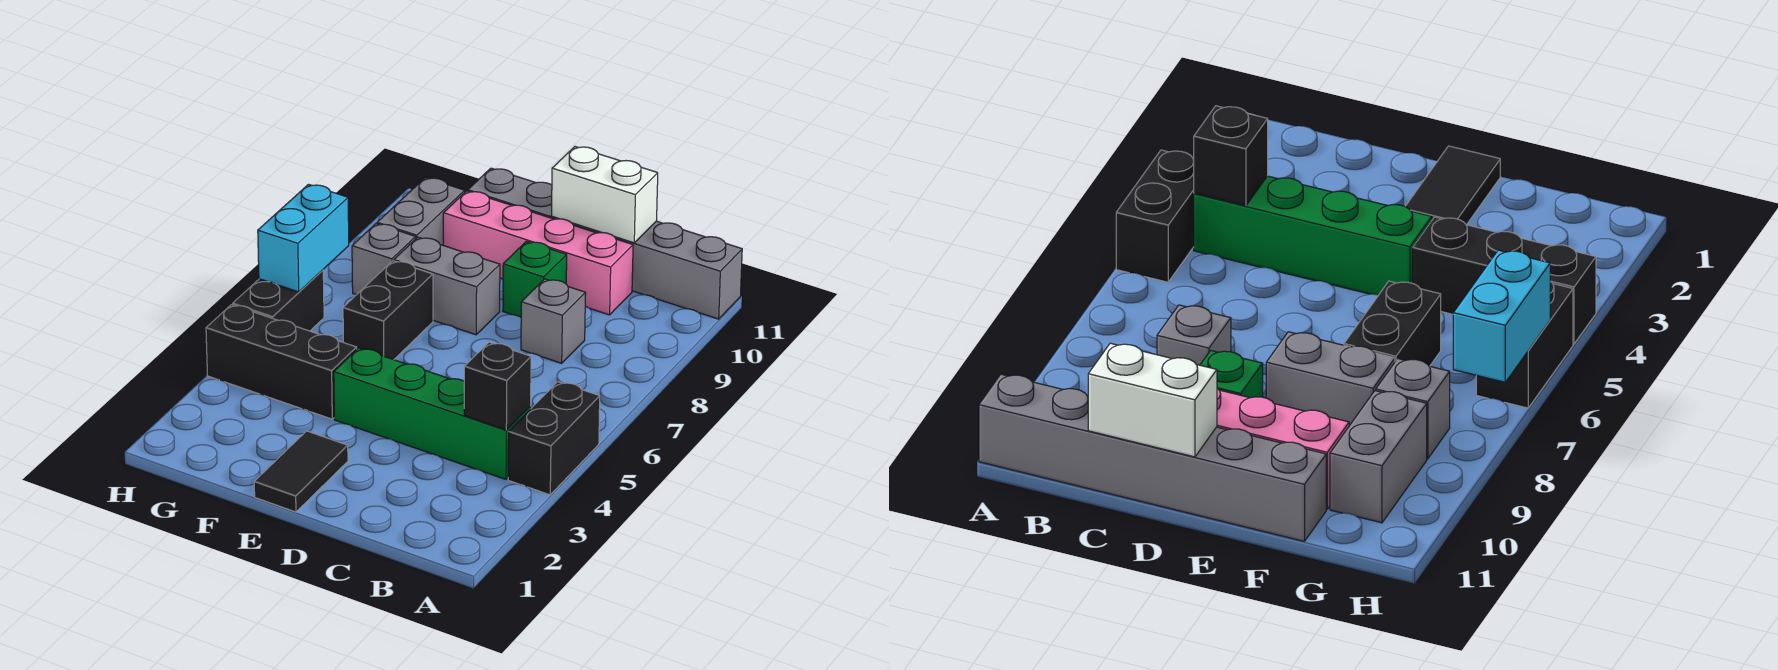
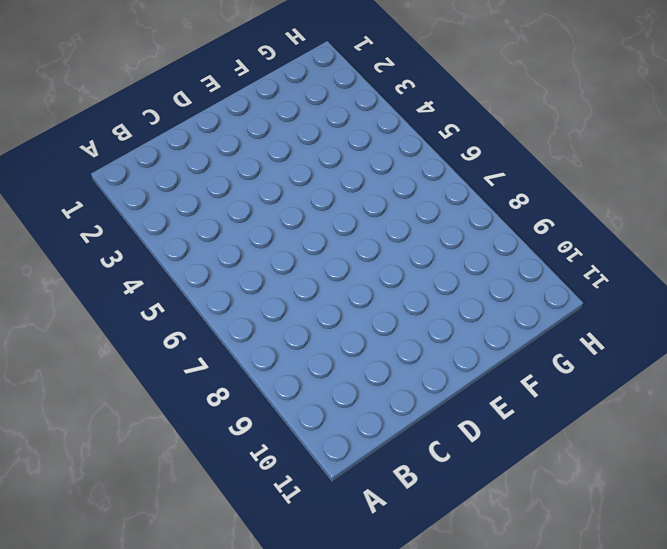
none -> black 1x2 brick [508,382,600,495]
none -> grey 1x6 brick [468,168,742,319]
none -> green 1x4 brick [334,348,531,479]

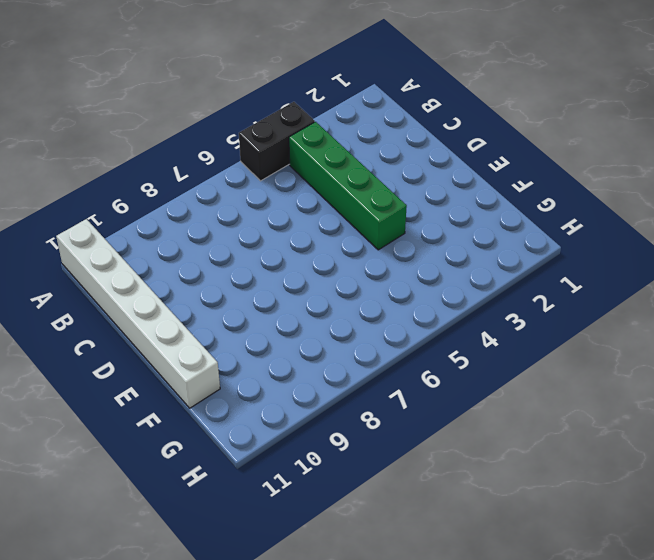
white 1x6 brick [56,219,220,408] -> grey 1x6 brick [468,168,742,319]
none -> grey 1x1 brick [521,279,586,363]
none -> pink 1x4 brick [443,191,633,315]
none -> green 1x1 brick [503,241,567,317]

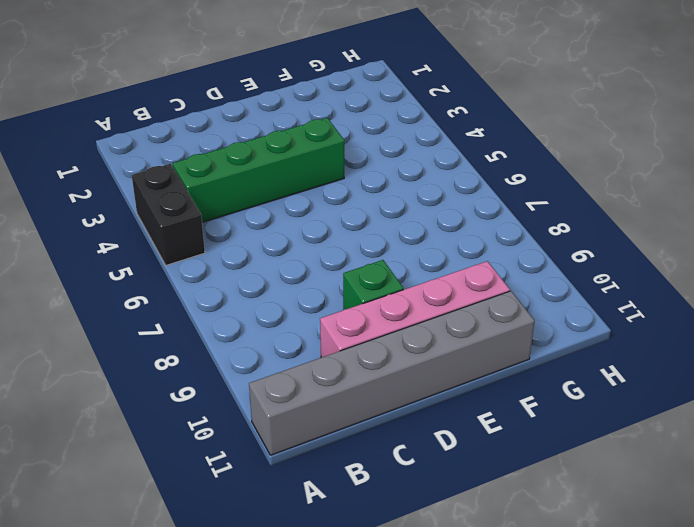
none -> grey 1x1 brick [521,279,586,363]
none -> black 1x2 tile [254,431,348,512]
none -> grey 1x2 brick [394,237,500,335]

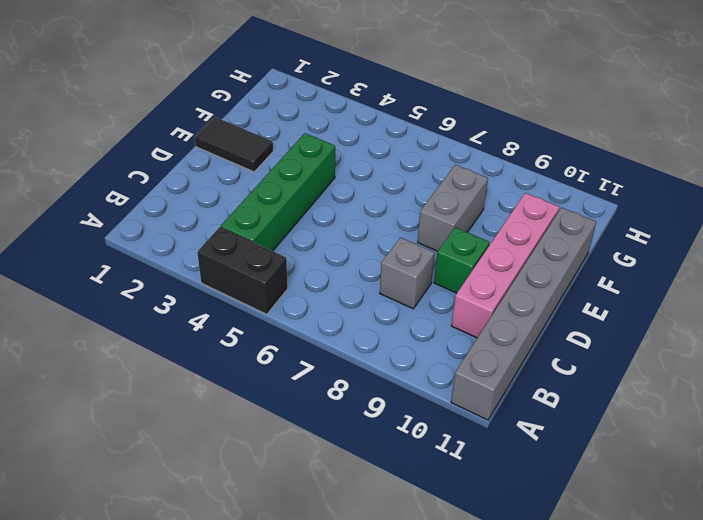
none -> black 1x3 brick [206,305,357,419]
none -> black 1x2 brick [343,261,433,360]
none -> grey 1x1 brick [352,224,416,295]

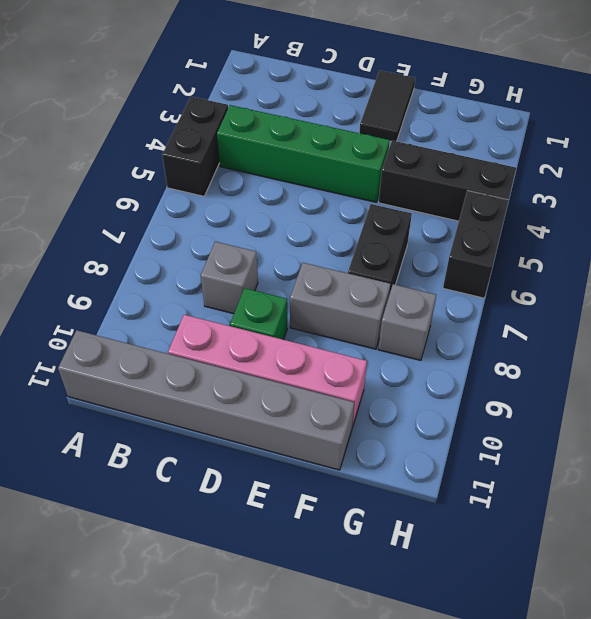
none -> grey 1x2 brick [377,178,465,245]
none -> black 1x1 brick [464,342,531,430]
none -> white 1x2 brick [551,147,658,243]

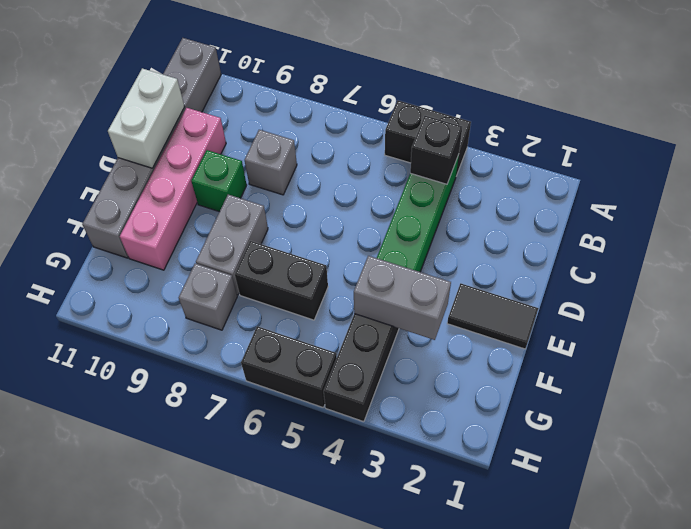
grey 1x2 brick [354,256,451,340] -> grey 1x2 brick moved to [377,178,465,245]
none -> cyan 1x2 brick [258,184,349,292]

